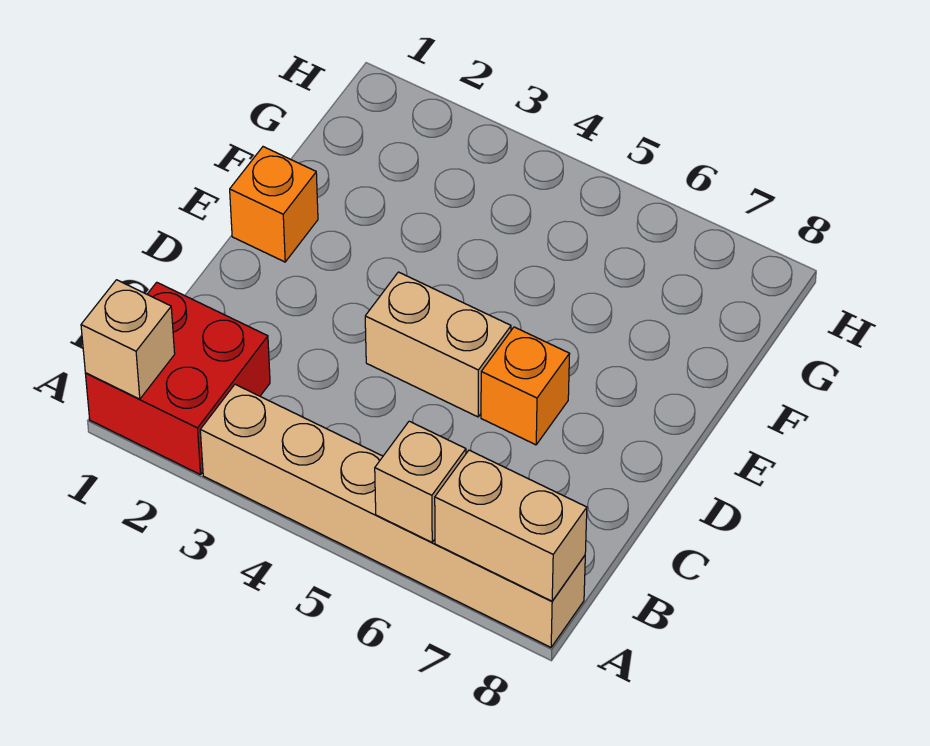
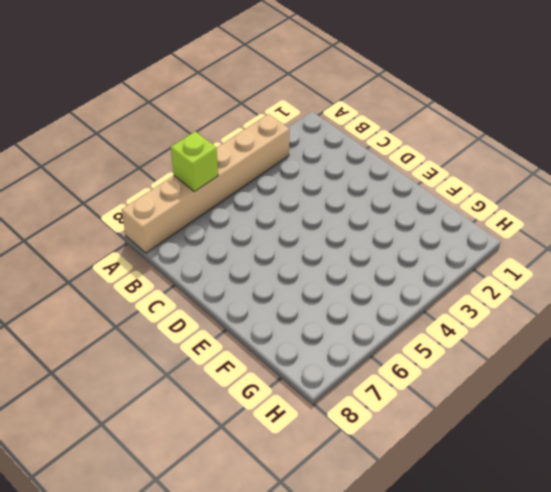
lime 1x1 brick [171,131,218,192] -> tan 1x1 brick [375,421,466,542]
none -> red 2x2 brick [85,282,270,475]
none -> tan 1x2 brick [365,272,511,417]

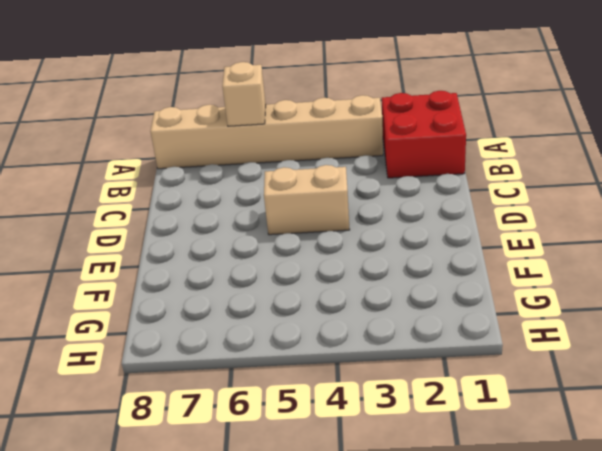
none -> orange 1x1 brick [481,327,570,445]
none -> orange 1x1 brick [230,147,318,262]

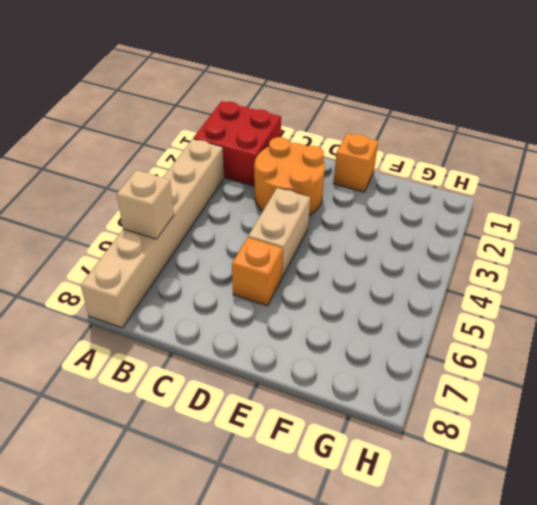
orange 2x2 round brick [254,137,325,215] -> none
none -> tan 1x1 brick [81,280,175,399]
none -> tan 1x2 brick [435,450,587,601]

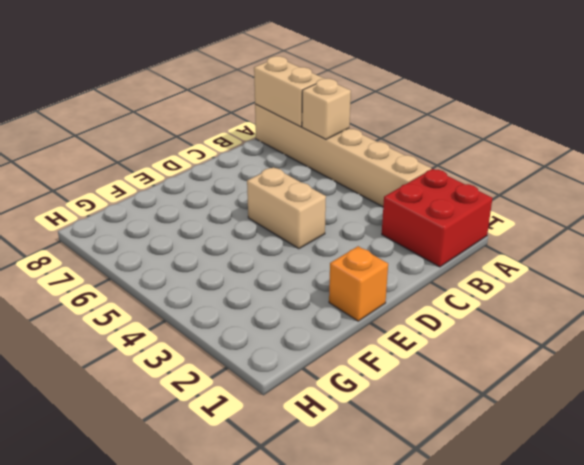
none -> orange 1x1 brick [481,327,570,445]
none -> tan 1x1 brick [81,280,175,399]

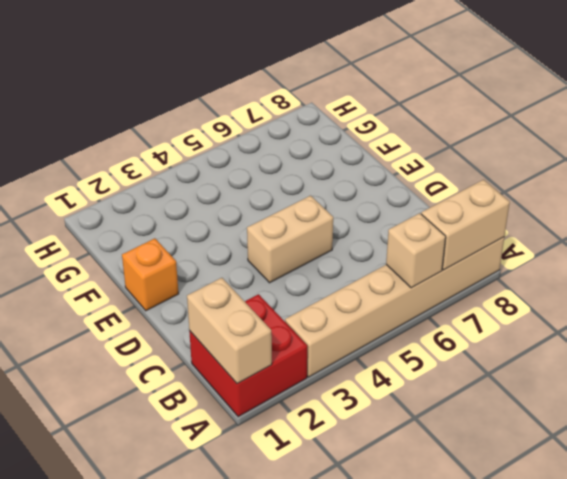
tan 1x2 brick [187,278,272,384] -> tan 1x1 brick [81,280,175,399]
none -> orange 1x1 brick [481,327,570,445]

